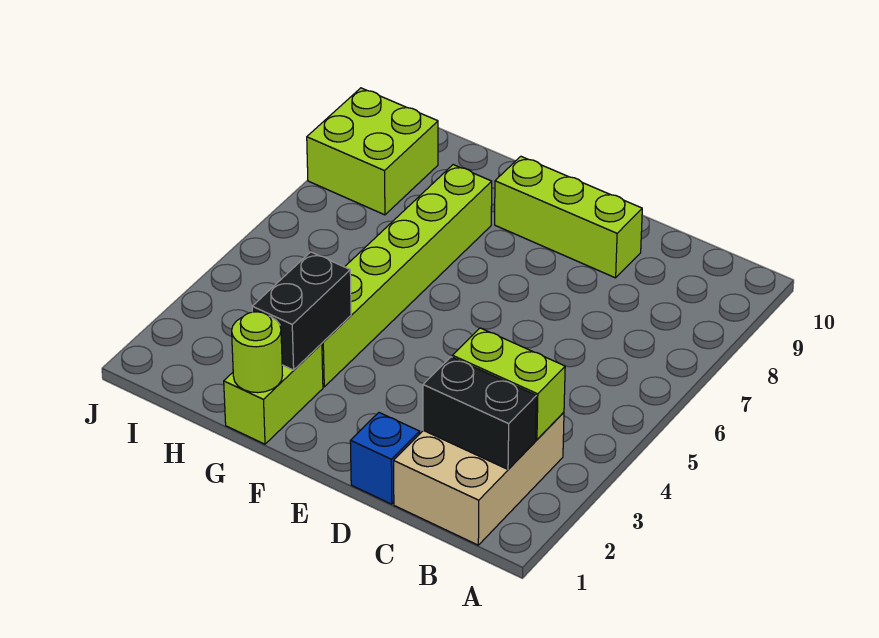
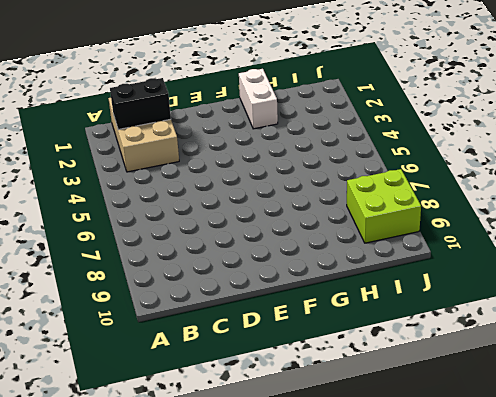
white 1x2 brick [239,69,278,129] -> lime 1x2 brick [224,344,323,444]
none -> blue 1x1 brick [350,413,420,504]
none -> lime 1x3 brick [495,156,642,278]

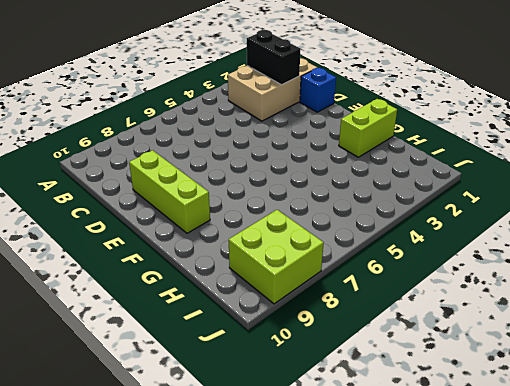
none -> lime 1x6 brick [322,165,492,387]
none -> lime 1x2 brick [452,328,565,440]

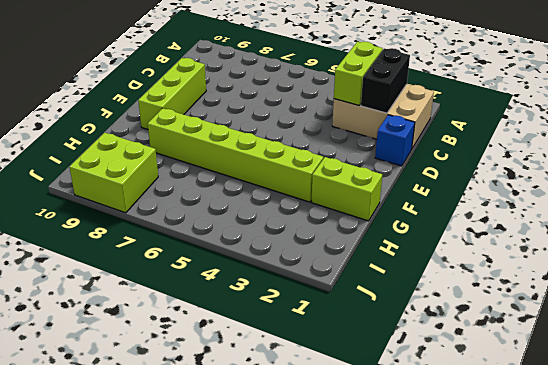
none -> lime 1x1 round brick [232,312,282,393]
none -> black 1x2 brick [252,252,351,370]

